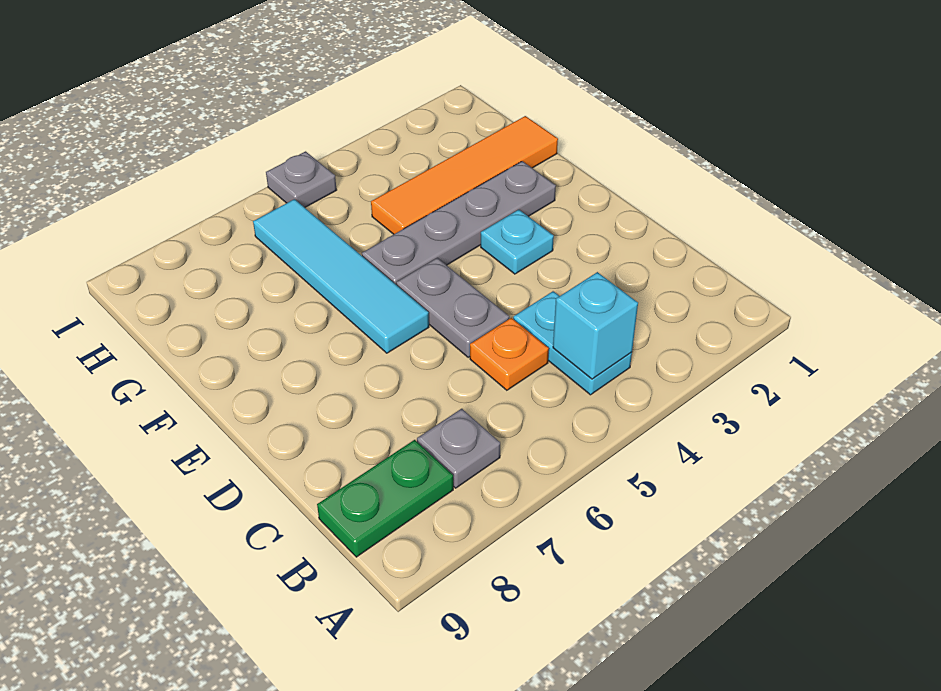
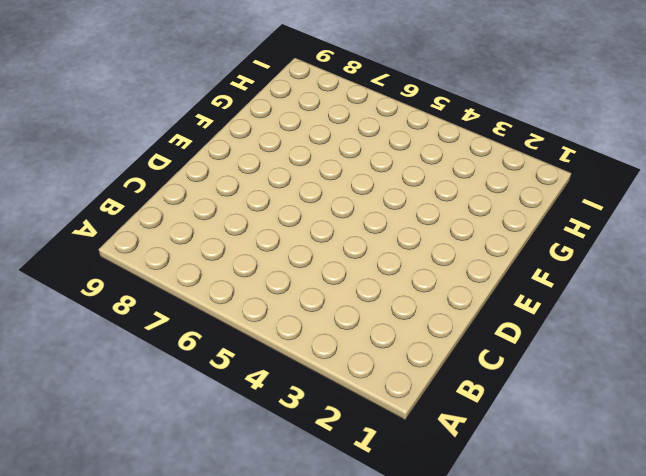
none -> cyan 1x2 plate [513,291,632,395]
none -> grey 1x1 plate [417,409,500,488]

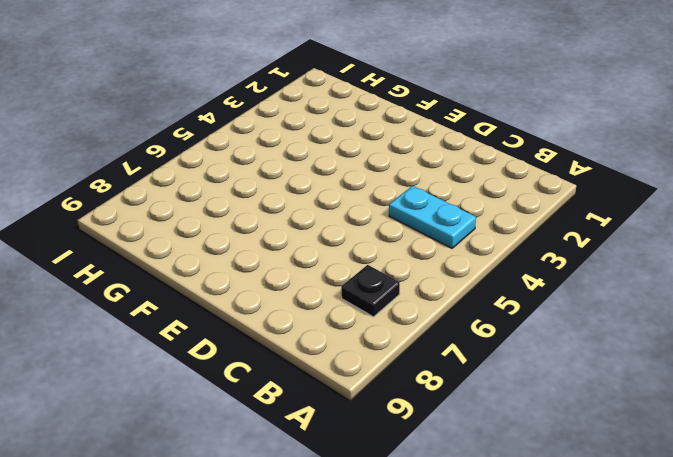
black 1x1 plate [341,265,400,317] -> grey 1x1 plate [417,409,500,488]
none -> green 1x2 plate [317,440,453,557]
none -> orange 1x1 plate [470,318,549,390]

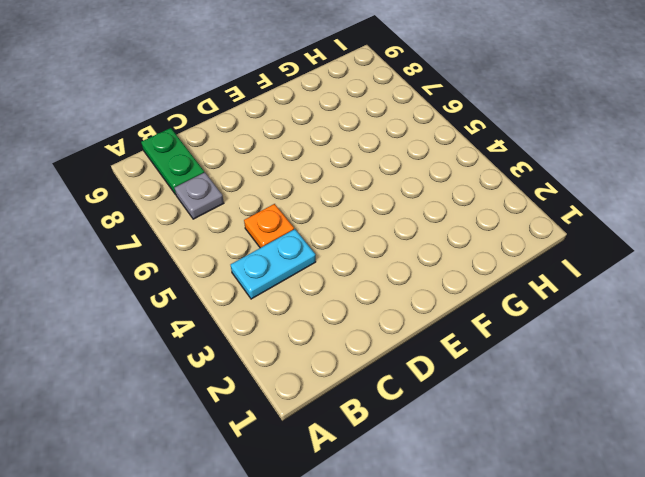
none -> grey 1x2 plate [396,258,509,357]
none -> cyan 1x1 plate [481,210,554,274]

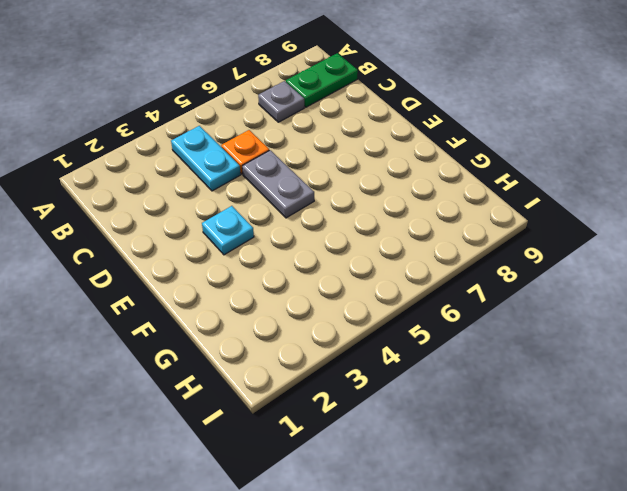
none -> cyan 1x4 tile [253,199,429,353]
none -> grey 1x4 plate [362,161,556,284]

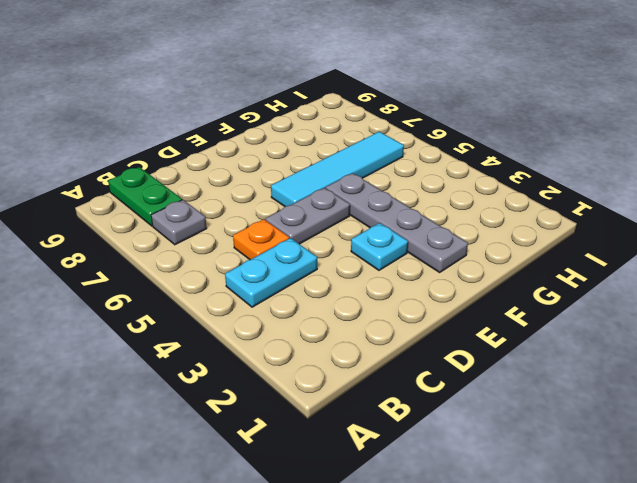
none -> orange 1x4 tile [371,116,558,234]
none -> grey 1x1 plate [266,151,336,207]

